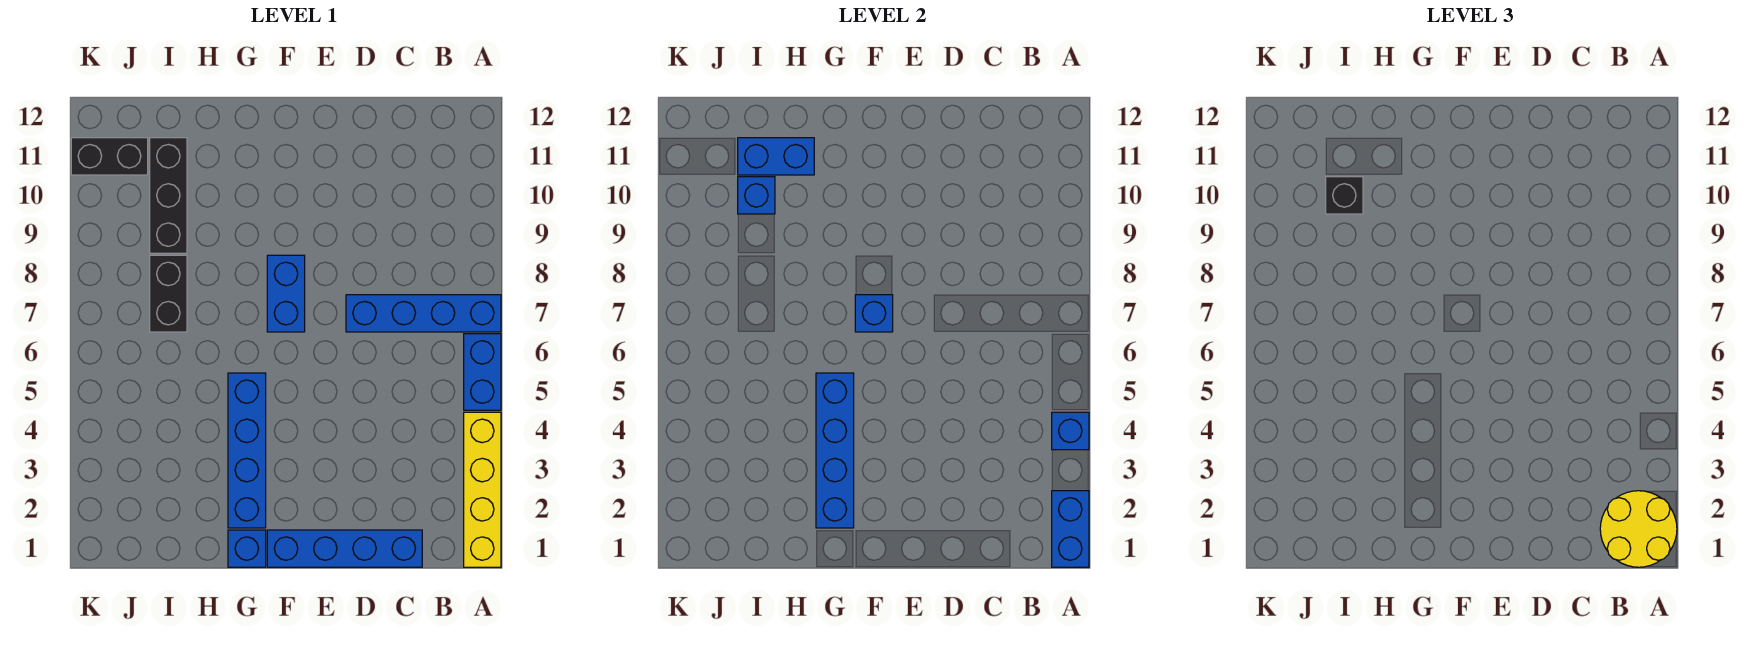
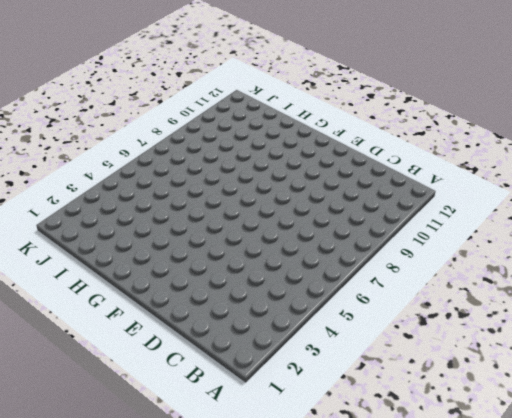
none -> yellow 1x4 brick [464,412,501,567]
none -> blue 1x2 brick [464,334,501,410]
none -> blue 1x4 brick [346,295,501,332]

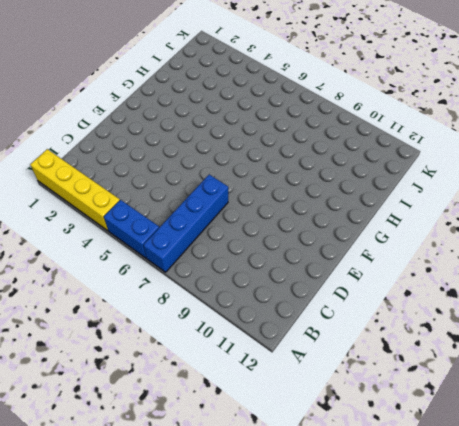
none -> blue 1x4 brick [267,530,422,567]
none -> blue 1x2 brick [267,255,305,332]
none -> blue 1x1 brick [228,530,266,567]

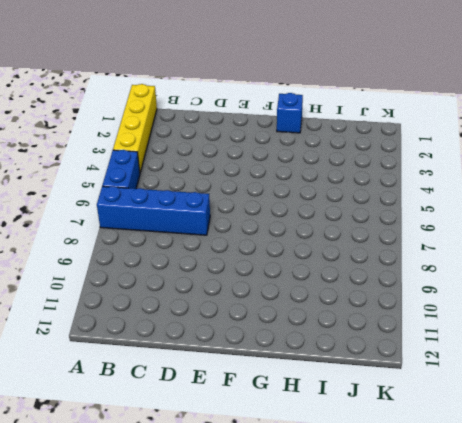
none -> blue 1x4 brick [267,530,422,567]
none -> blue 1x2 brick [267,255,305,332]
none -> blue 1x4 brick [228,373,266,528]

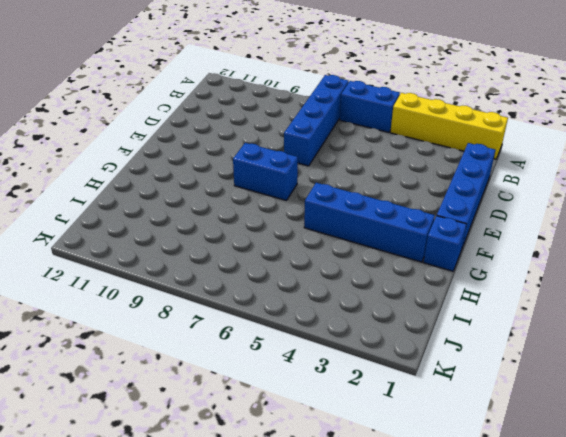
none -> black 1x2 brick [150,255,187,332]
none -> black 1x3 brick [150,138,187,253]
none -> black 1x2 brick [71,138,148,175]

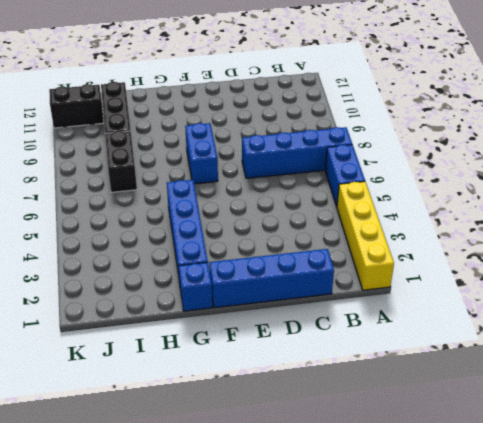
none -> blue 1x2 brick [1052,491,1089,567]
none -> blue 1x1 brick [1052,412,1089,450]
none -> blue 1x1 brick [855,295,893,332]

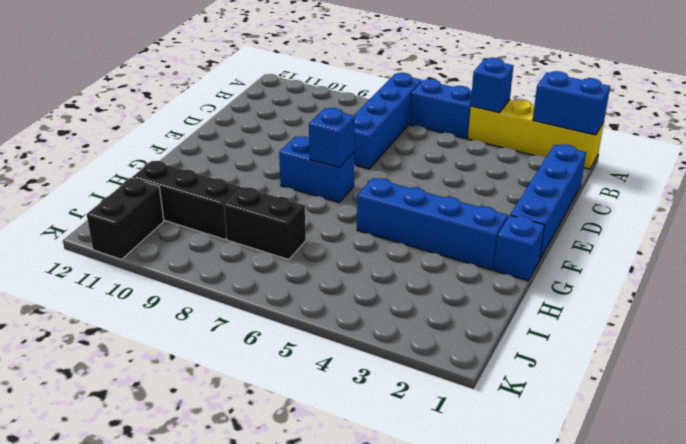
none -> blue 1x4 brick [816,373,854,528]
none -> blue 1x2 brick [738,138,814,175]
none -> blue 1x1 brick [738,177,775,214]

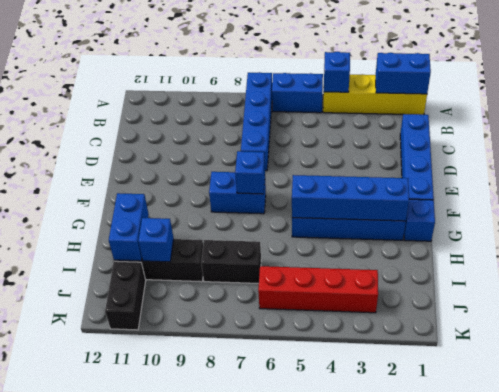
red 1x4 brick [258,266,378,313] -> none
none -> yellow 2x2 round brick [1600,491,1677,567]
none -> black 1x1 brick [1326,177,1363,214]

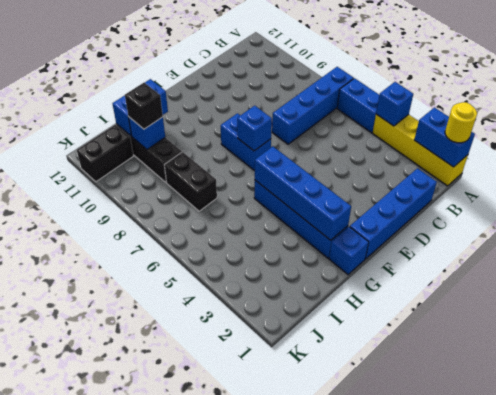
yellow 1x1 round brick [445,102,477,143] -> yellow 2x2 round brick [1600,491,1677,567]

